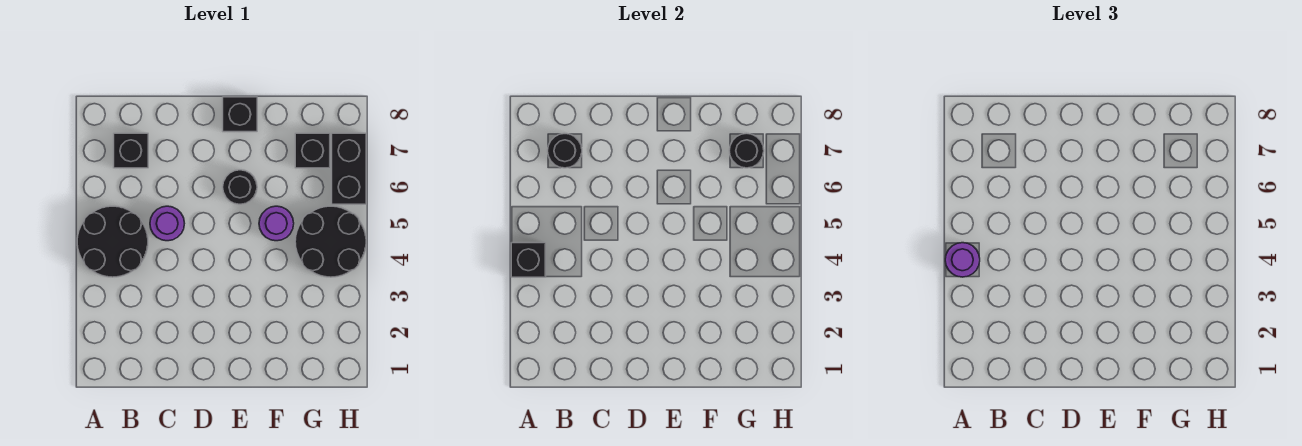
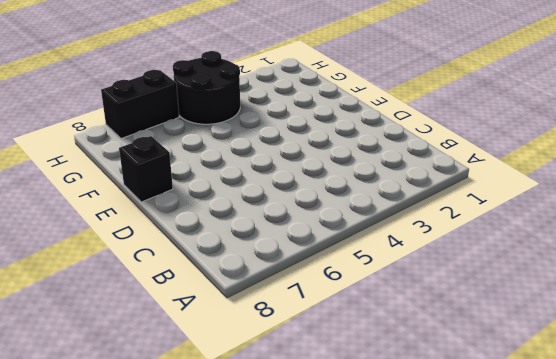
none -> black 2x2 round brick [77,206,148,277]
none -> black 1x1 brick [114,133,148,168]
none -> purple 1x1 round brick [150,206,184,241]

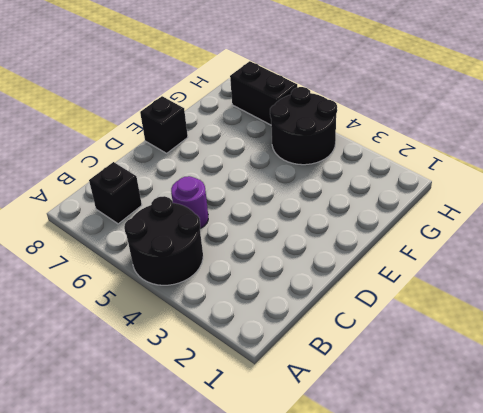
none -> black 1x1 round brick [223,170,257,204]
none -> purple 1x1 round brick [259,206,294,241]
none -> black 1x1 brick [295,133,330,168]

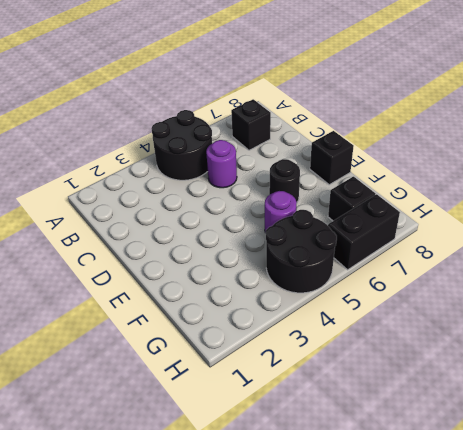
none -> black 1x1 brick [511,243,546,277]
none -> black 1x1 round brick [548,134,582,168]
none -> black 1x1 round brick [729,133,764,168]

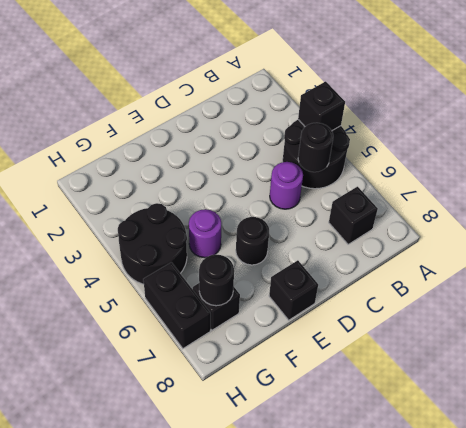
black 1x1 round brick [298,123,333,172] -> black 1x1 round brick moved to [548,134,582,168]
none -> purple 1x1 round brick [945,243,980,277]

